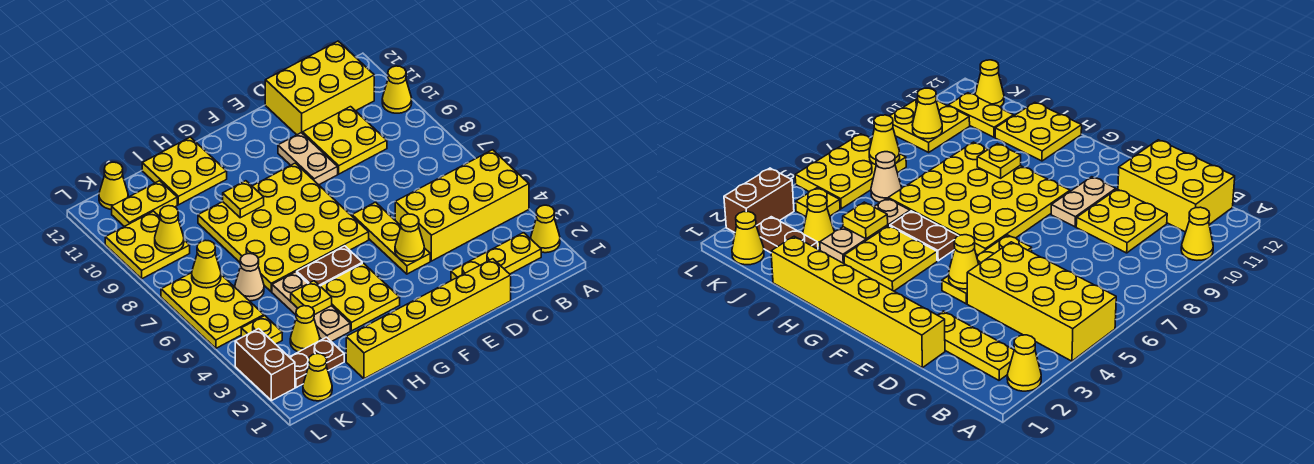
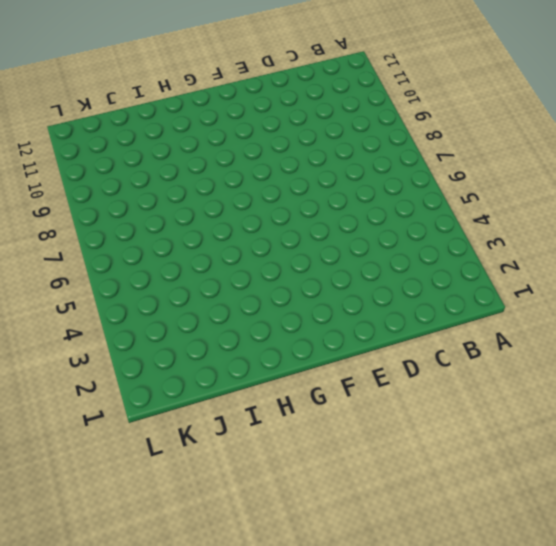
none -> yellow 1x1 cone [531,205,560,253]
none -> yellow 2x4 brick [395,150,529,261]
none -> yellow 1x1 cone [382,66,412,113]

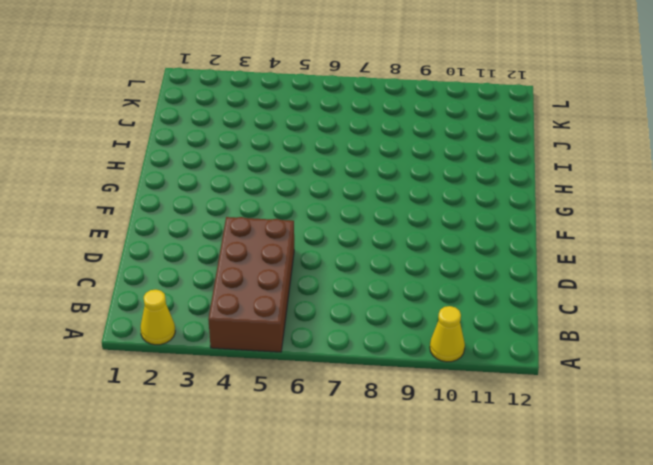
brown 2x4 brick [208,217,294,352] -> yellow 2x4 brick [395,150,529,261]
none -> yellow 1x3 plate [451,233,541,280]
none -> yellow 2x3 brick [265,41,374,135]
none -> yellow 2x2 plate [303,107,387,174]

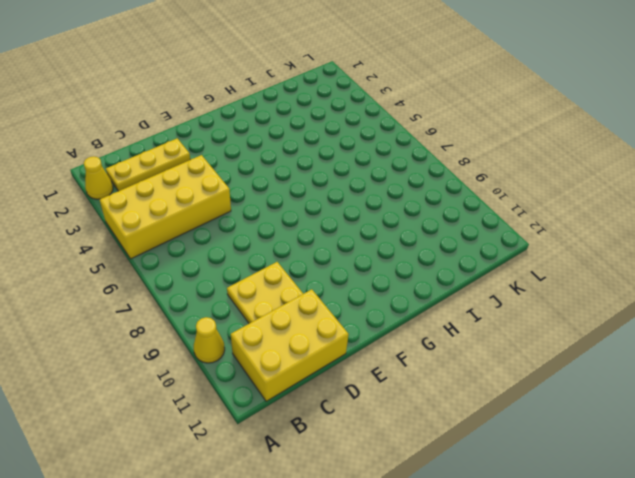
none -> yellow 1x6 brick [346,259,511,379]
none -> yellow 1x3 plate [352,202,430,274]
none -> tan 1x2 plate [278,133,338,185]

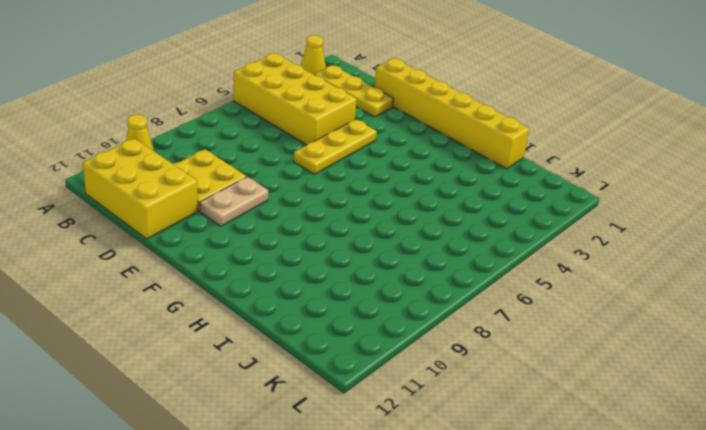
none -> yellow 4x4 plate [198,163,369,292]
none -> yellow 2x2 plate [320,263,400,331]
none -> brown 1x2 plate [297,246,362,286]

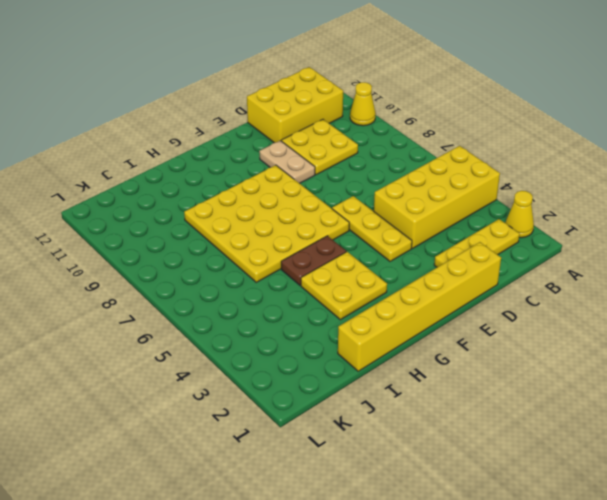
none -> yellow 2x2 plate [142,137,227,205]
none -> tan 1x3 plate [272,272,350,342]
none -> brown 1x2 plate [290,337,344,388]

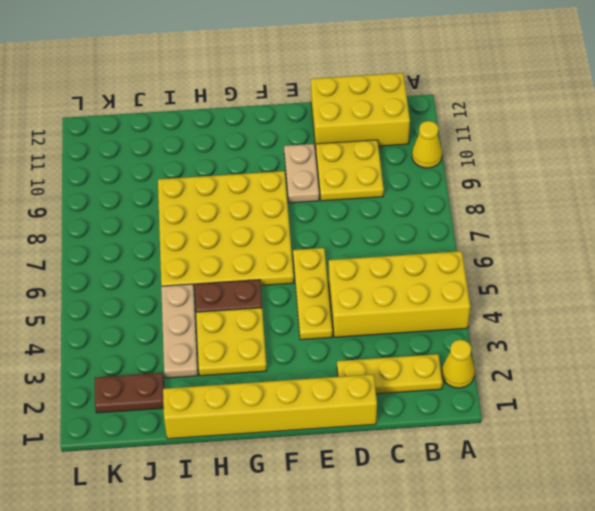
none -> yellow 2x2 plate [142,137,227,205]
none -> yellow 1x1 cone [290,306,320,352]
none -> tan 1x1 cone [235,254,264,301]

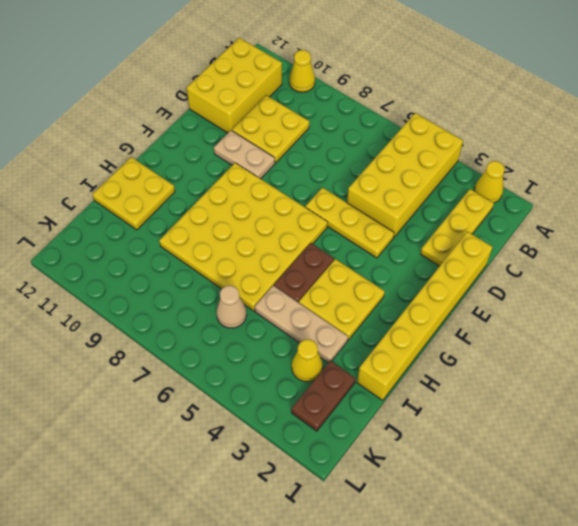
none -> yellow 1x2 plate [112,181,177,227]
none -> yellow 1x1 cone [303,354,332,401]
none -> yellow 1x1 plate [241,316,282,344]

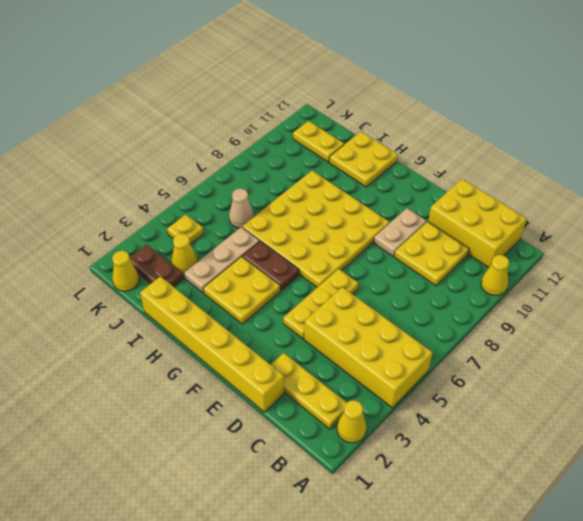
none -> yellow 2x3 plate [161,273,264,348]
none -> yellow 2x2 plate [105,211,190,279]
none -> yellow 1x1 cone [99,162,128,209]

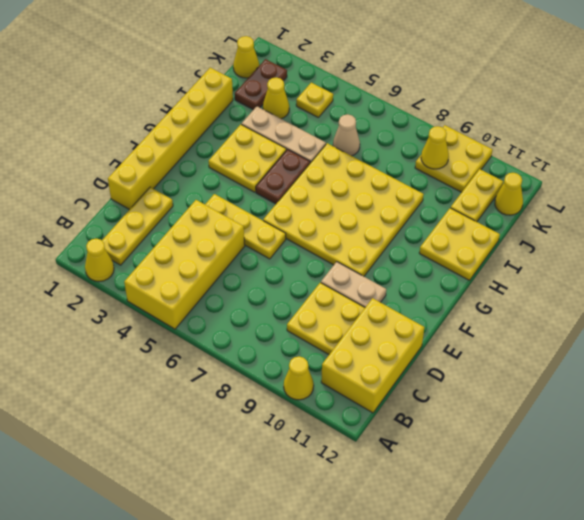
none -> yellow 2x3 plate [161,273,264,348]
none -> brown 1x2 brick [235,329,295,401]
none -> yellow 1x1 cone [395,214,424,261]

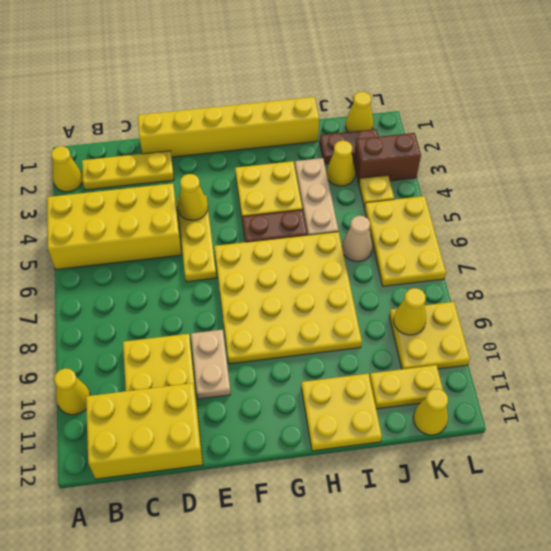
brown 1x2 brick [354,133,421,183] -> brown 1x2 brick turned to [235,329,295,401]
none -> yellow 1x1 plate [223,181,264,218]
none -> yellow 1x1 plate [291,281,332,315]
none -> yellow 1x1 cone [192,240,221,288]

